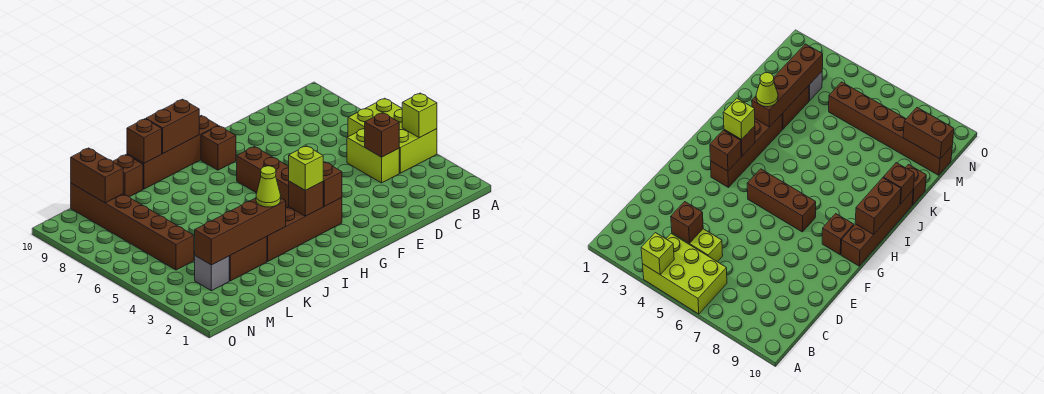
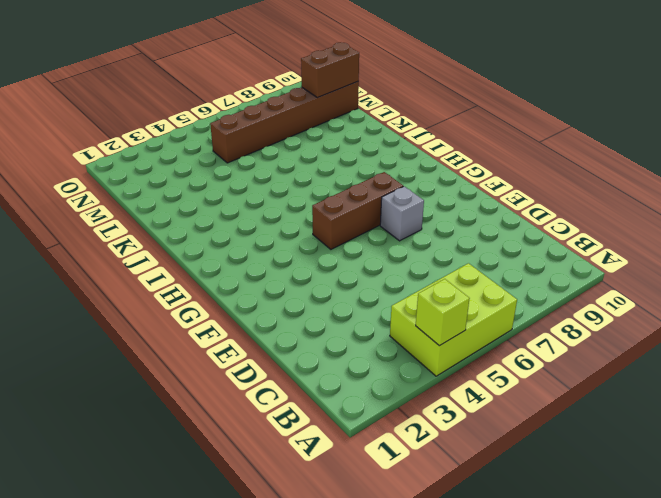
grey 1x1 brick [380,186,424,241] -> grey 1x1 brick moved to [195,256,229,291]
none -> lime 1x2 brick [347,128,399,183]
none -> brown 1x4 brick [267,198,342,261]
none -> brown 1x1 brick [201,126,236,170]

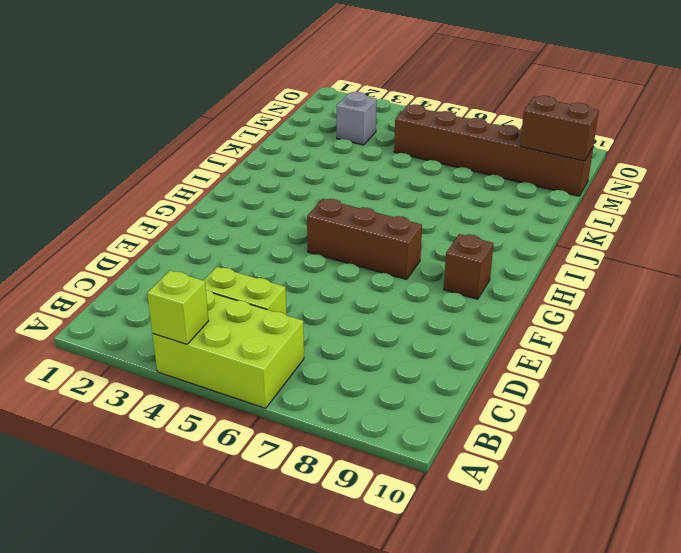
none -> brown 1x4 brick [267,198,342,261]
none -> brown 1x4 brick [127,115,218,189]
none -> brown 1x2 brick [229,237,267,281]

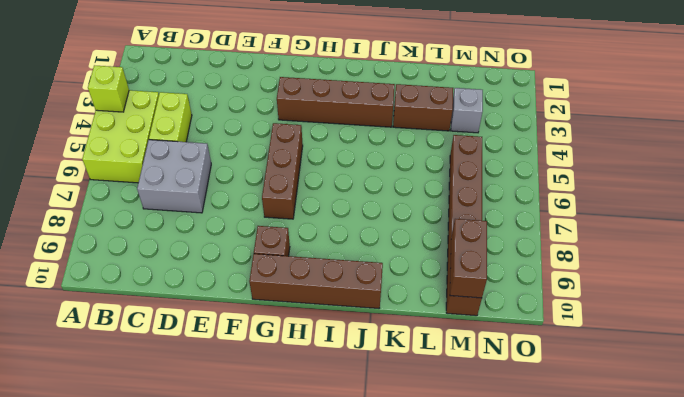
grey 2x2 brick [137,140,211,213] -> none
none -> brown 1x1 brick [113,155,143,197]
none -> brown 1x1 brick [365,113,399,157]
none -> brown 1x1 brick [323,162,342,206]

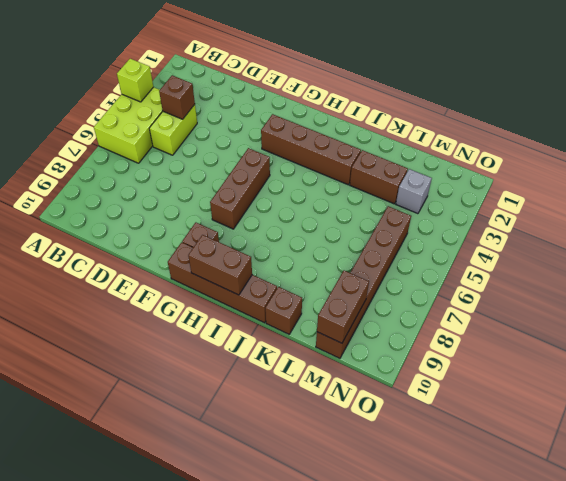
none -> brown 1x1 brick [323,162,342,206]
none -> brown 1x1 brick [289,181,323,216]
none -> brown 1x4 brick [195,198,286,265]

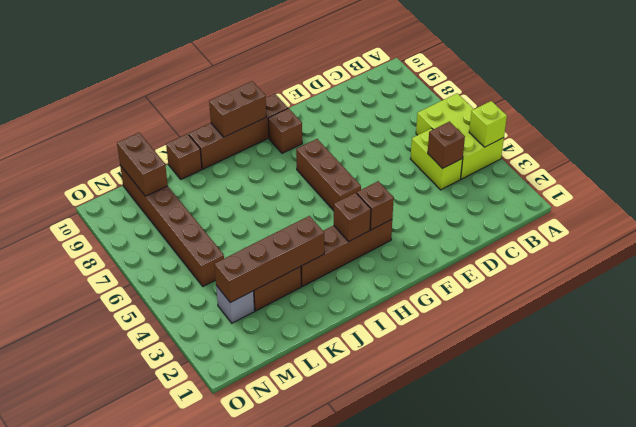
none -> brown 1x1 brick [127,119,162,163]
none -> lime 1x1 brick [289,146,323,190]
none -> lime 1x1 cone [256,166,281,207]

